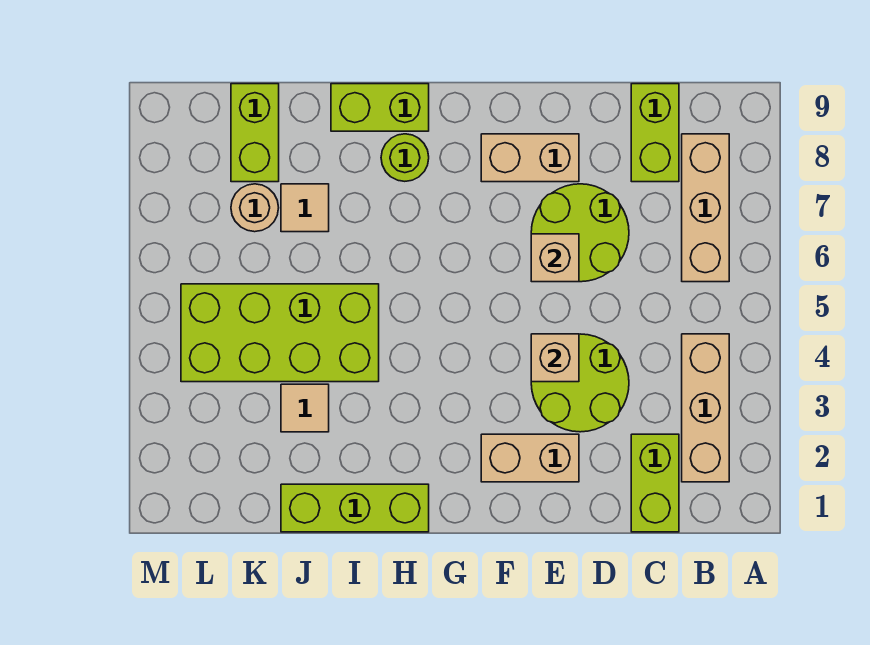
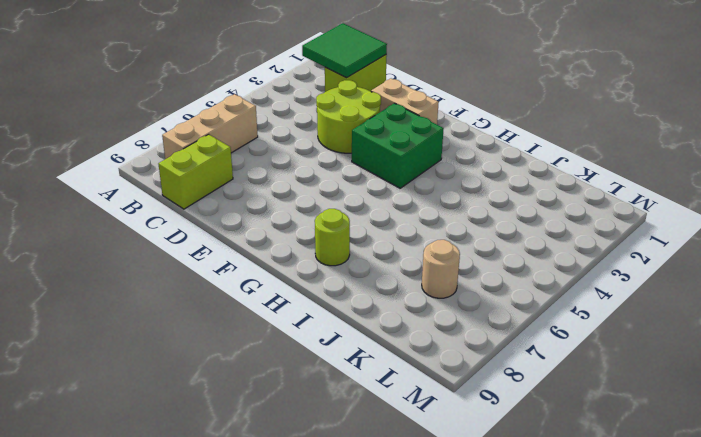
green 2x2 tile [302,23,387,78] -> none
green 2x2 brick [352,103,444,188] -> none
none -> tan 1x3 brick [682,334,729,482]
none -> lime 2x2 round brick [531,184,629,282]
none -> tan 1x2 brick [481,134,579,182]

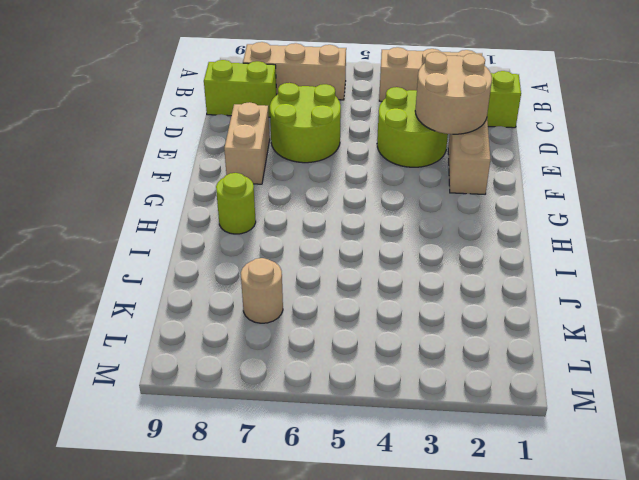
tan 2x2 round brick [415,52,492,134] -> none
none -> lime 1x3 brick [281,484,429,532]
none -> lime 1x2 brick [331,84,429,131]
none -> lime 2x4 brick [181,284,379,382]

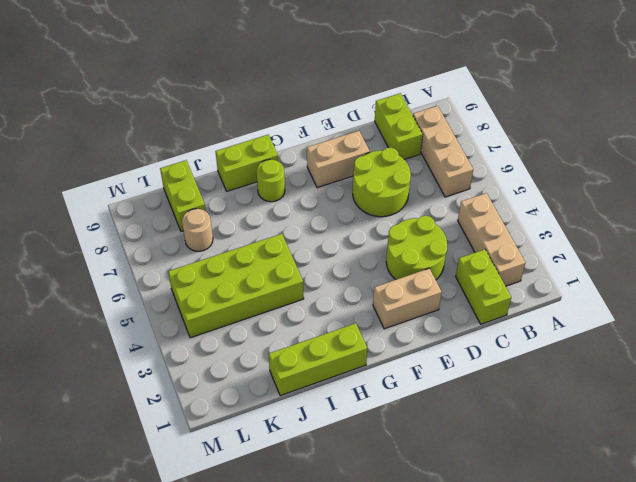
none -> tan 1x1 tile [281,384,329,432]
none -> tan 1x1 tile [281,184,329,232]
none -> tan 1x1 brick [531,334,579,382]

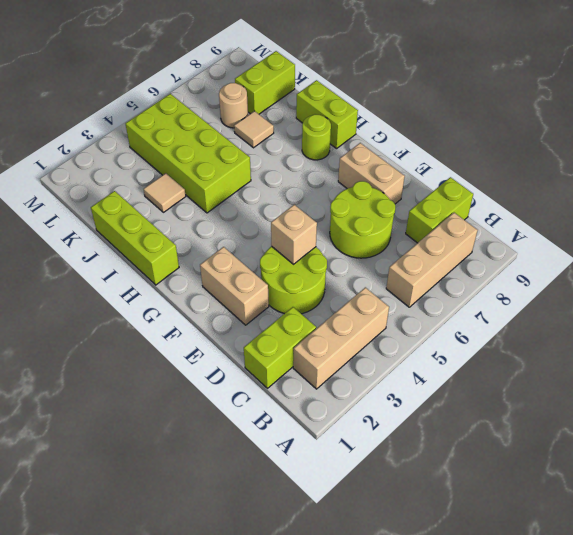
none -> tan 1x1 brick [531,234,579,282]

